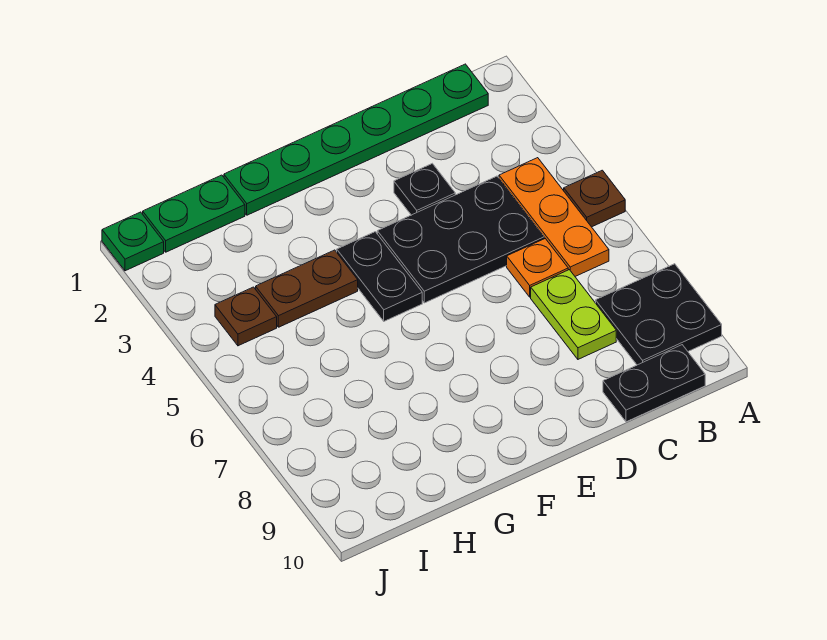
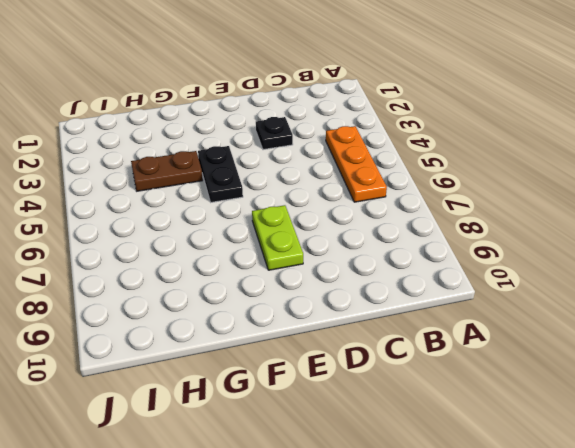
lime 1x2 plate [252,205,303,270] -> lime 1x2 plate moved to [531,270,616,359]
none -> brown 1x1 plate [564,170,625,227]
none -> black 2x2 plate [596,264,722,365]
none -> green 1x6 plate [224,64,488,215]

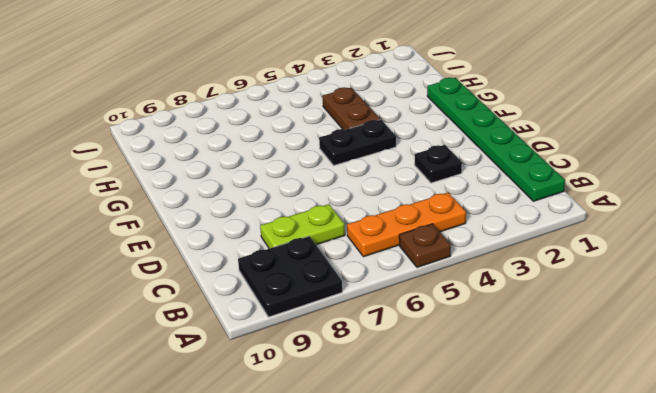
none -> black 1x2 plate [603,345,705,422]
none -> black 2x3 plate [377,176,544,303]
none -> orange 1x1 plate [507,239,568,297]

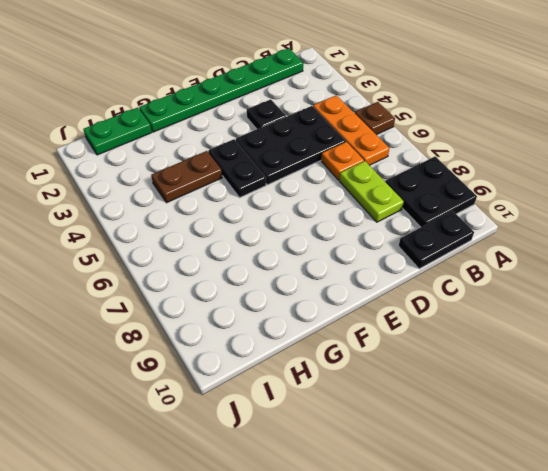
none -> brown 1x1 plate [215,287,277,346]
none -> green 1x1 plate [102,212,164,271]

